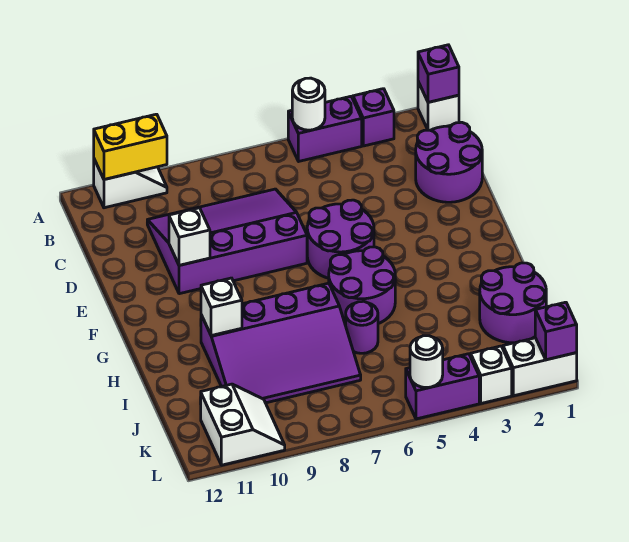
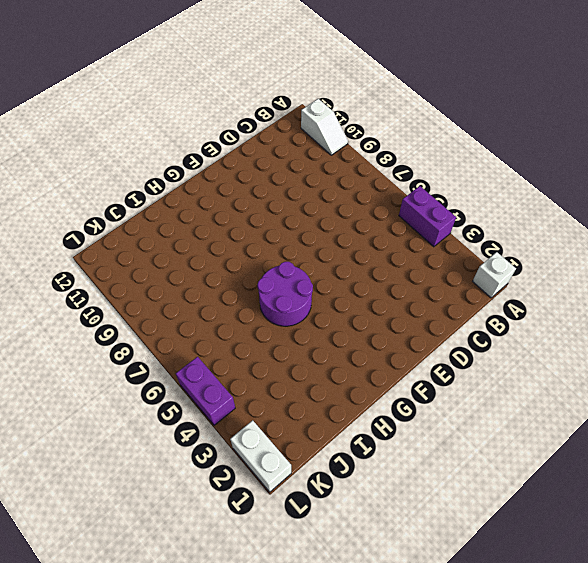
none -> purple 1x1 brick [353,89,394,146]
none -> purple 2x2 round brick [416,122,482,202]
none -> purple 3x4 slope [147,189,307,294]

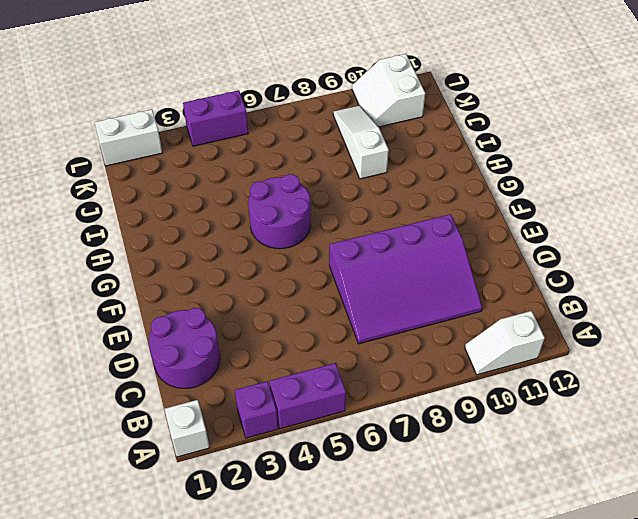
white 1x3 slope [333,106,389,179] -> purple 3x4 slope [201,283,361,403]
none -> purple 2x2 round brick [307,200,374,278]
none -> purple 2x2 round brick [480,263,546,343]
none -> purple 1x1 round brick [346,301,378,353]

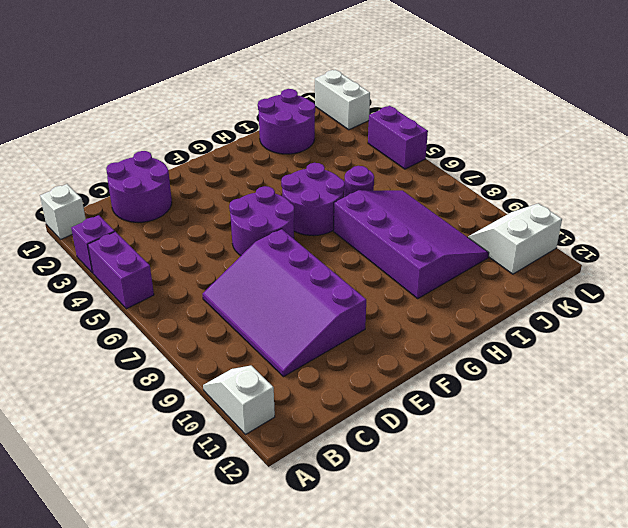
none -> white 1x1 brick [471,346,512,403]
none -> purple 1x1 brick [418,45,459,102]
none -> white 1x1 round brick [292,78,325,130]

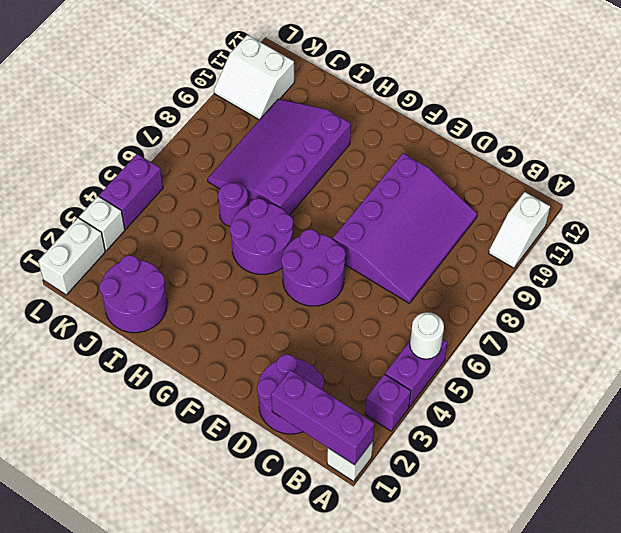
purple 1x3 brick [271,370,374,465] -> purple 1x1 brick [418,45,459,102]
none -> yellow 1x2 brick [94,114,167,179]
none -> white 1x1 brick [169,208,210,265]
none -> white 1x1 brick [201,278,242,336]

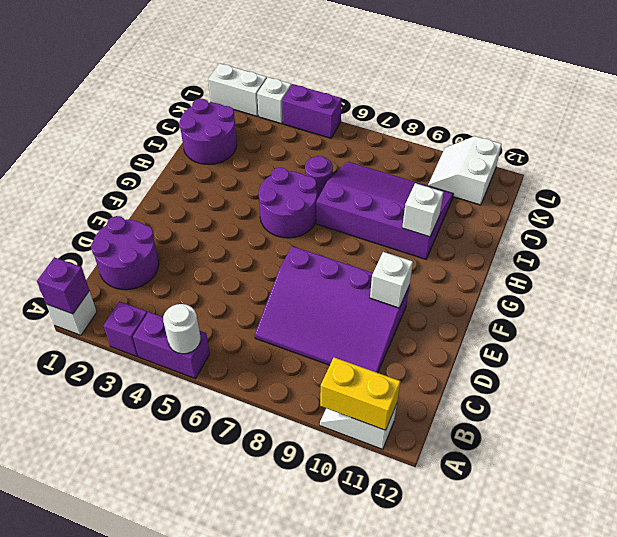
none -> purple 2x2 round brick [307,200,374,278]
none -> purple 1x1 brick [535,302,577,360]
none -> white 1x1 round brick [410,336,443,388]

